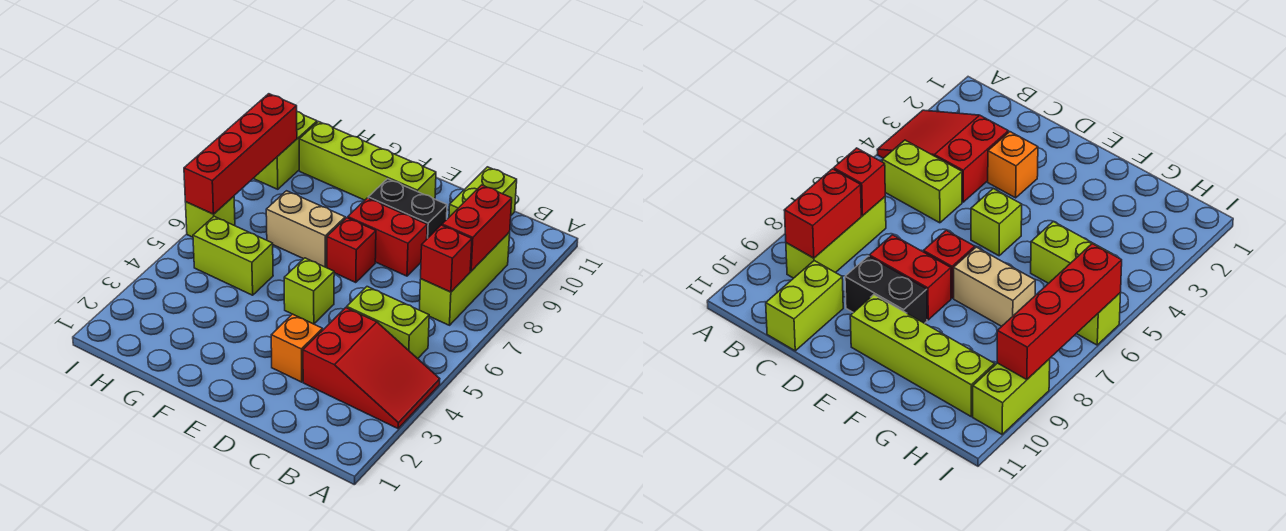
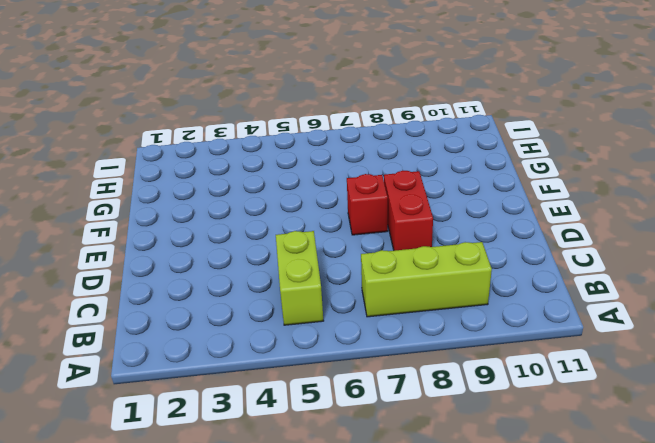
none -> red 2x3 slope [303,308,440,428]
none -> lime 1x2 brick [449,167,517,217]
none -> orange 1x1 brick [271,314,323,382]

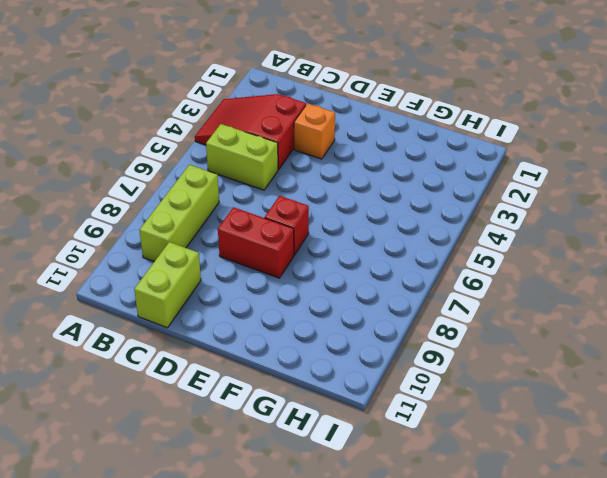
none -> black 1x2 brick [368,179,447,239]
none -> lime 1x1 brick [284,258,334,324]
none -> lime 1x4 brick [299,122,436,200]

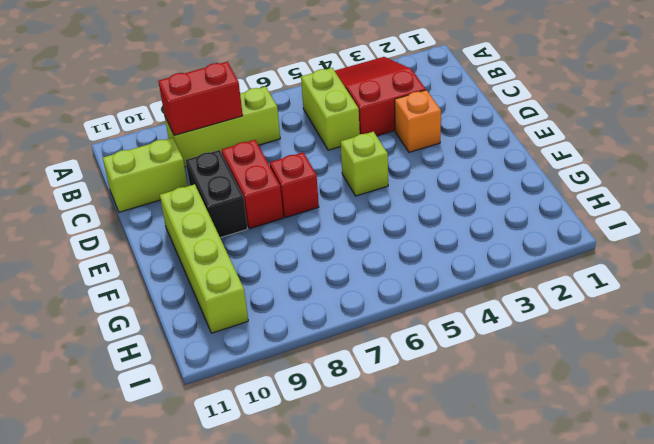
none -> tan 1x2 brick [266,191,345,268]
none -> lime 1x2 brick [193,216,273,295]
none -> lime 1x1 brick [186,196,235,237]

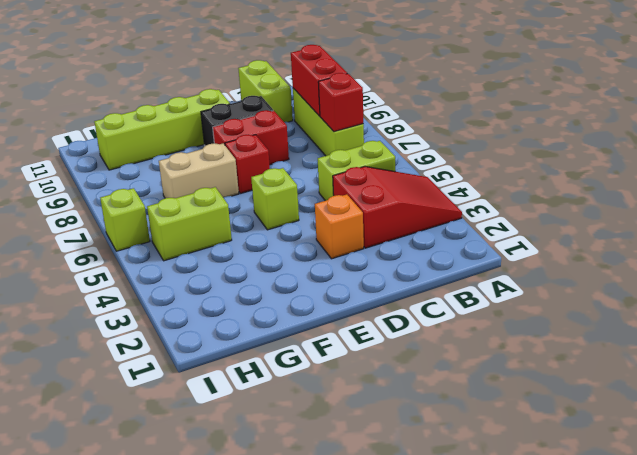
none -> lime 1x2 brick [253,112,317,189]
none -> red 1x4 brick [184,94,297,214]

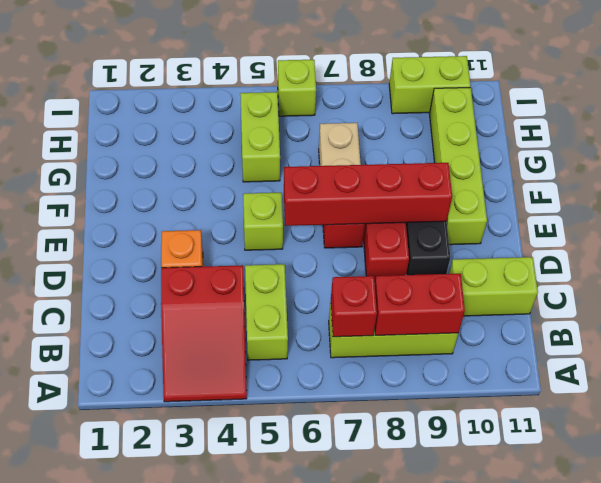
red 1x4 brick [284,163,452,226] -> red 1x4 brick moved to [184,94,297,214]

